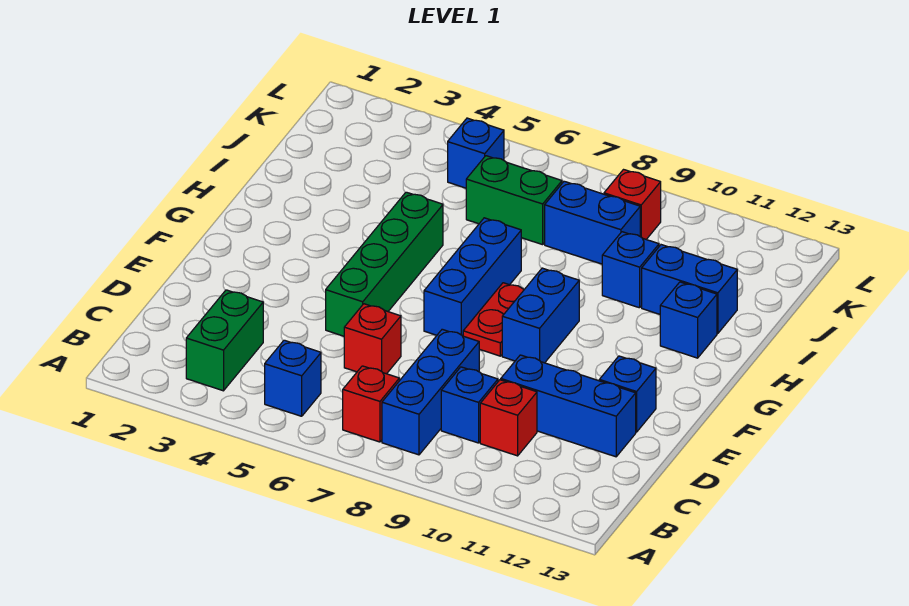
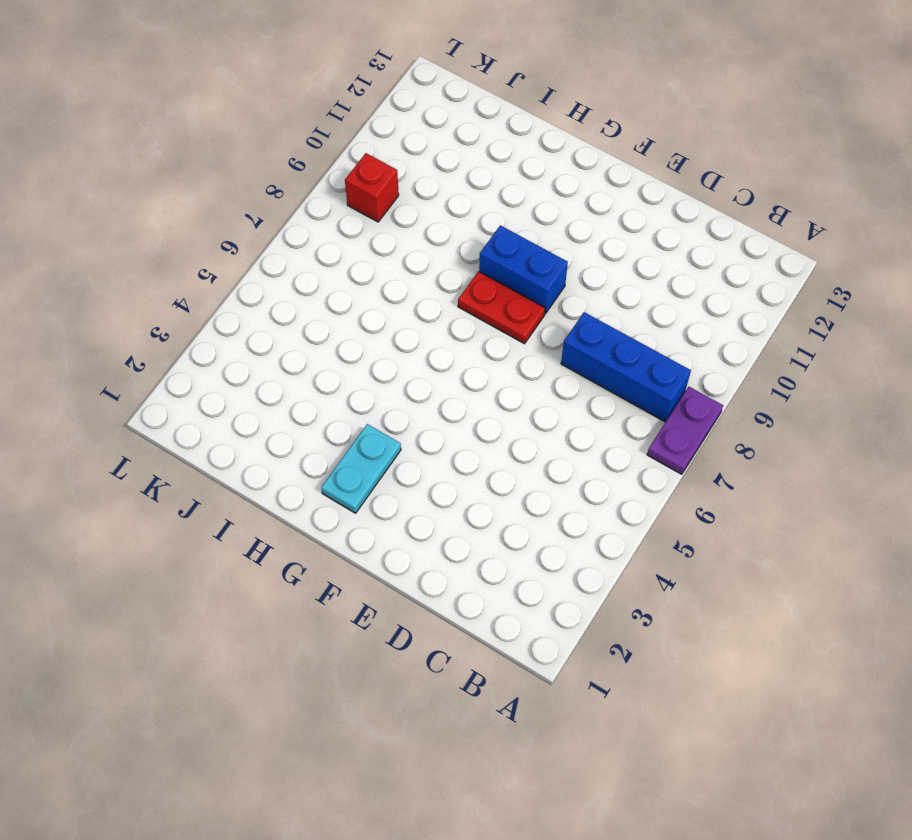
purple 1x2 plate [647,387,723,474] -> none
cyan 1x2 plate [321,424,401,513] -> none
none -> green 1x2 brick [186,290,263,391]
none -> blue 1x1 brick [265,340,321,416]
none -> red 1x1 brick [343,366,399,442]

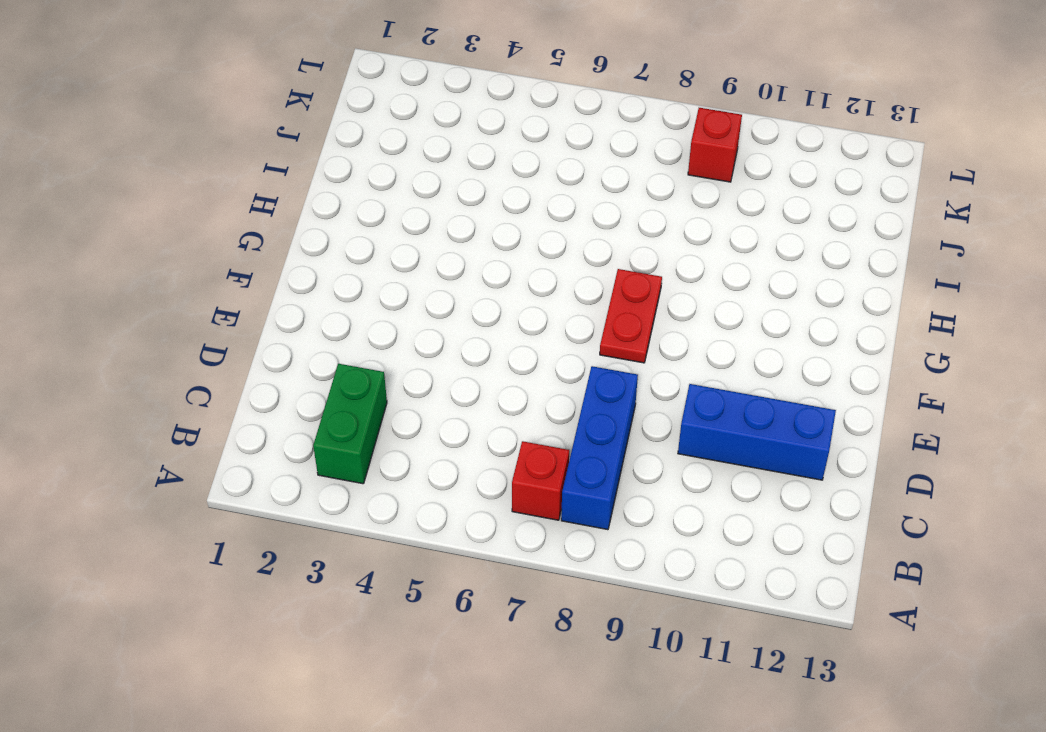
none -> blue 1x1 brick [265,340,321,416]
none -> blue 1x1 brick [441,367,498,443]
none -> red 1x1 brick [480,380,537,456]

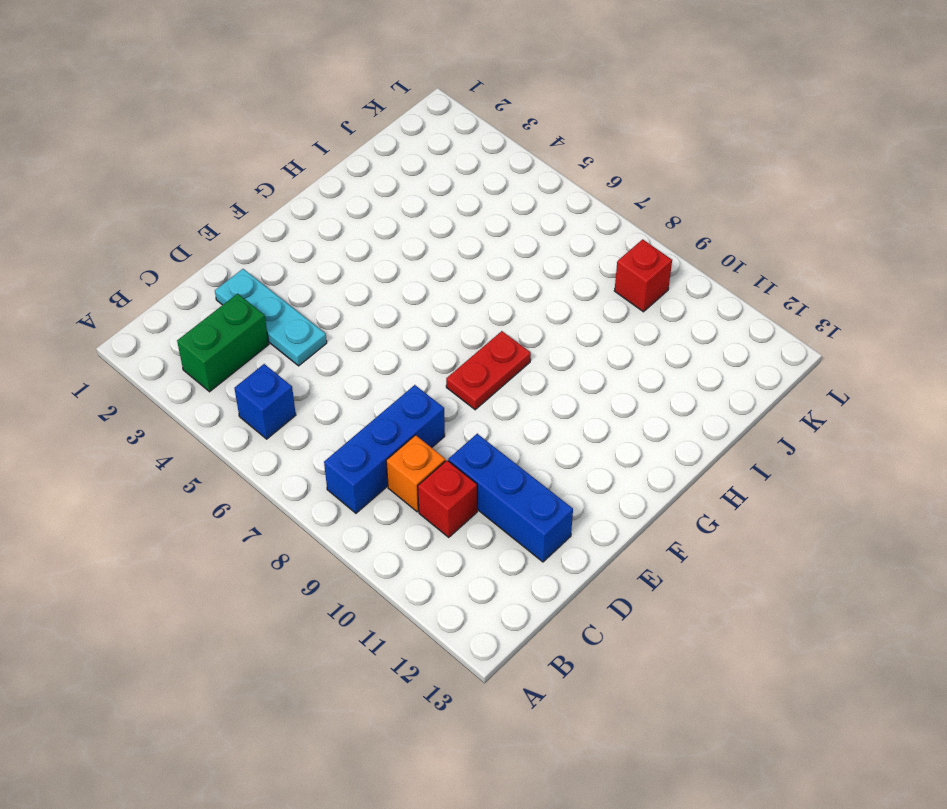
orange 1x1 brick [386,435,445,512] -> blue 1x1 brick [441,367,498,443]
cyan 1x3 plate [215,269,327,366] -> none
none -> red 1x1 brick [343,366,399,442]
none -> red 1x1 brick [344,304,401,374]
none -> green 1x4 brick [326,192,443,336]

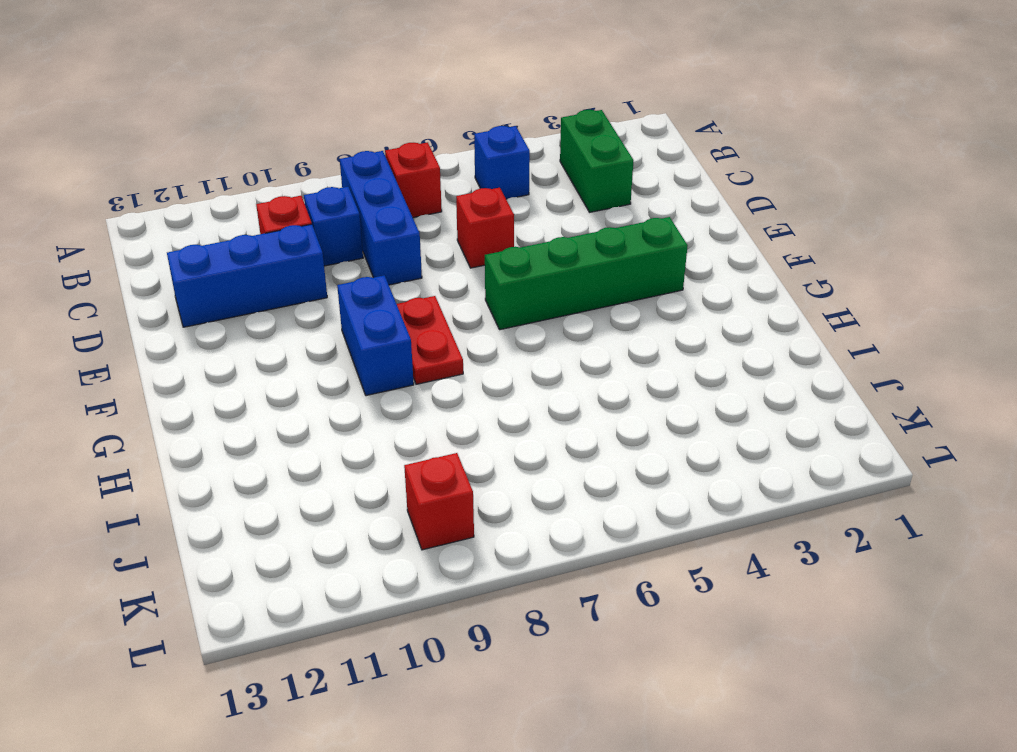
green 1x4 brick [485,217,688,330] -> green 1x4 brick turned to [326,192,443,336]
none -> blue 1x1 brick [599,356,656,432]
none -> blue 1x3 brick [424,218,521,336]
none -> blue 1x1 brick [660,282,717,358]

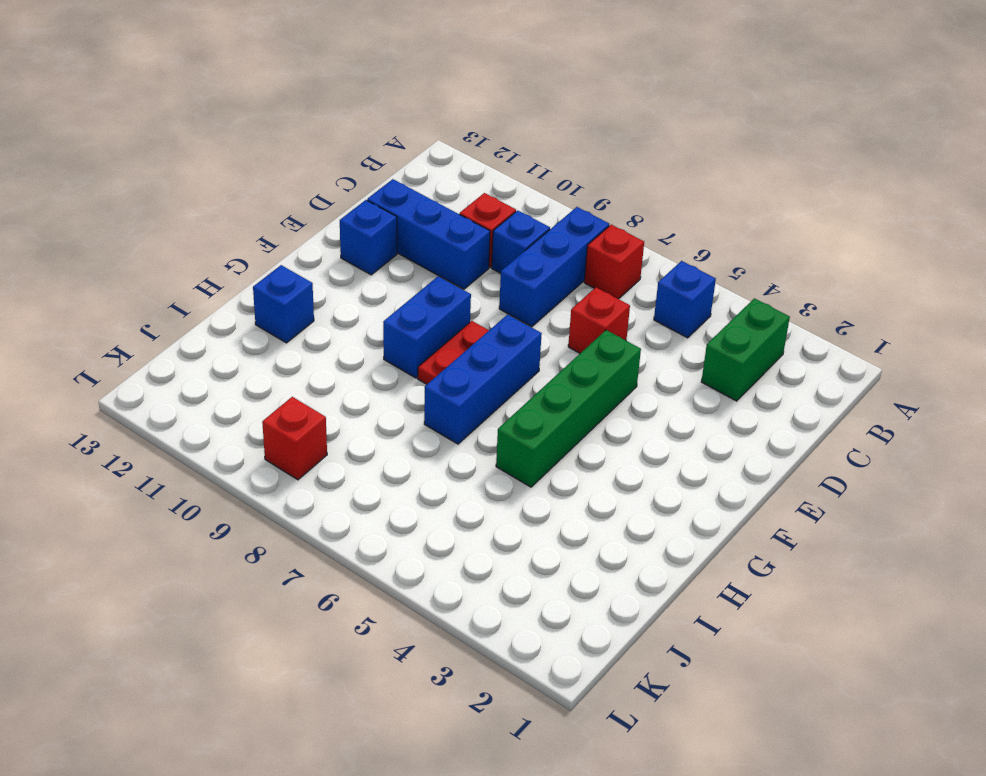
none -> blue 1x1 brick [602,232,659,308]
none -> blue 1x2 brick [642,245,737,333]
none -> green 1x2 brick [466,156,562,245]

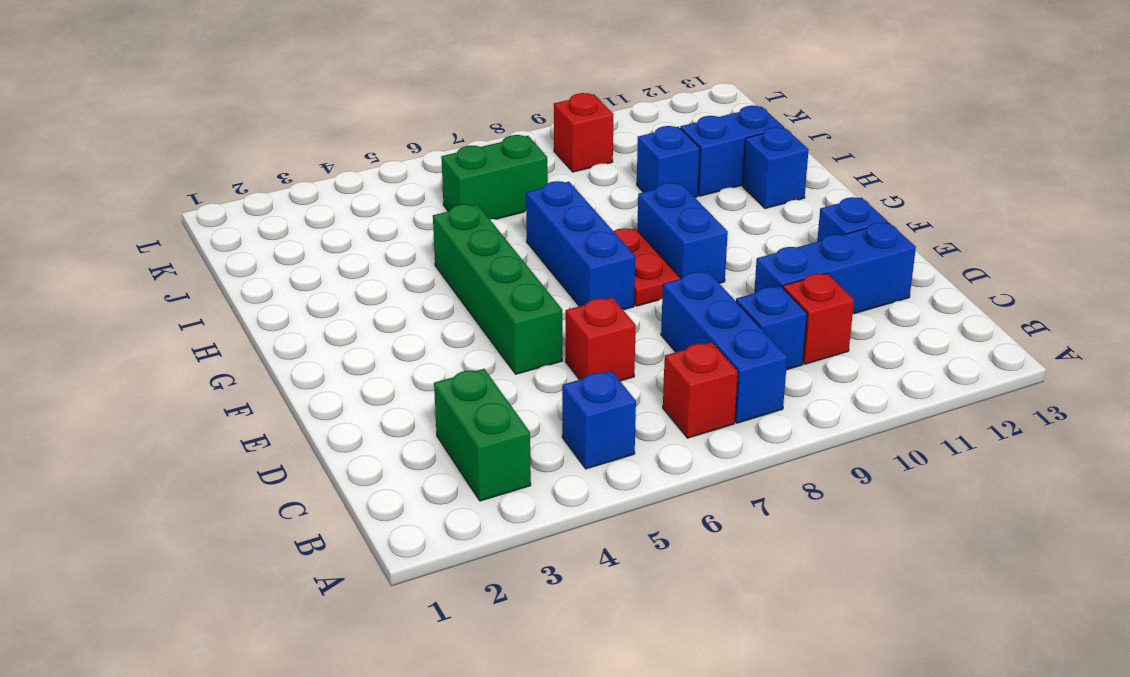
none -> blue 1x2 brick [545,181,640,264]
none -> blue 1x1 brick [448,118,504,188]

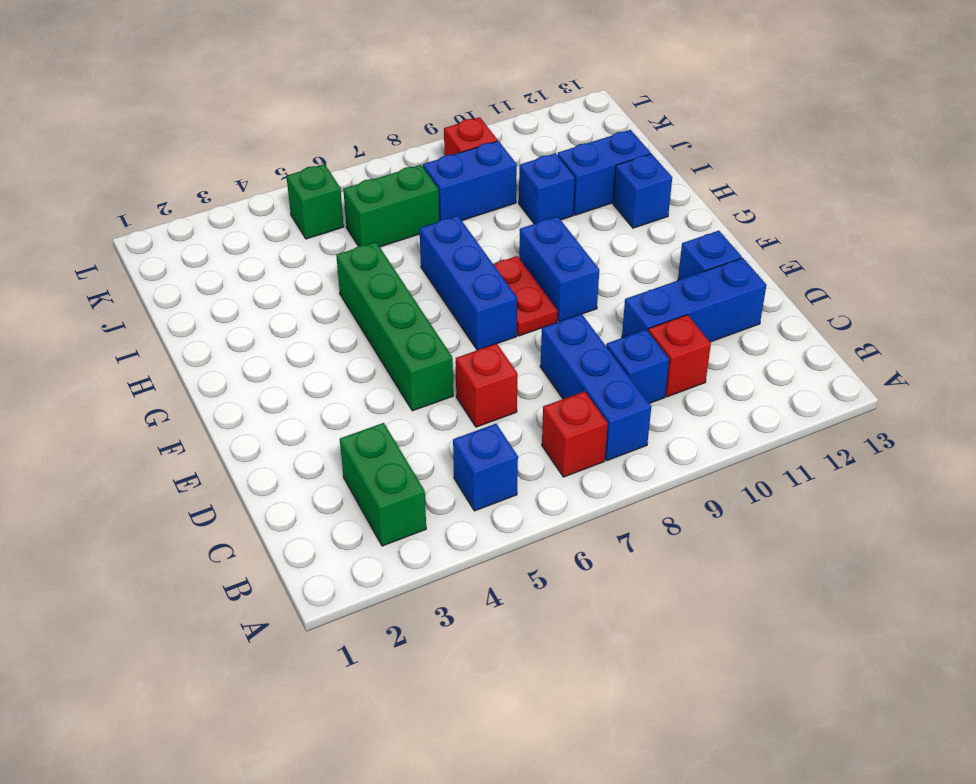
green 1x1 brick [286,164,344,239] -> blue 1x1 brick [448,118,504,188]

